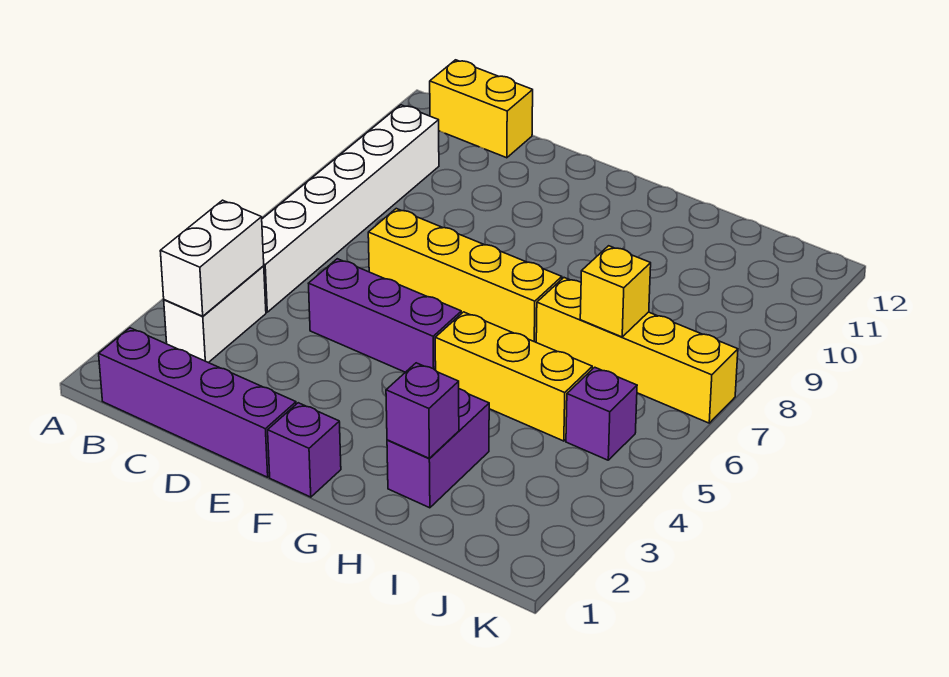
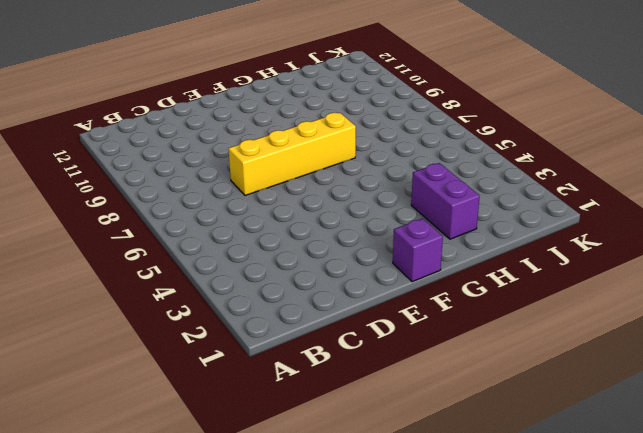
none -> purple 1x4 brick [99,328,296,477]
none -> white 1x2 brick [164,266,266,363]
none -> white 1x6 brick [262,105,439,312]

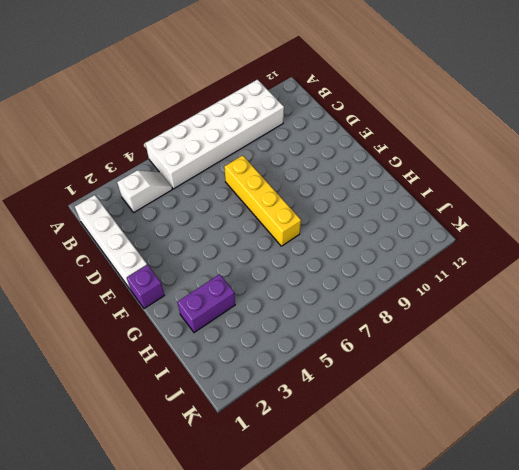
white 2x6 brick [145,80,284,189] -> white 1x6 brick [262,105,439,312]
white 1x4 brick [75,195,147,290] -> purple 1x4 brick [99,328,296,477]
white 1x2 slope [117,170,172,212] -> white 1x2 brick [164,266,266,363]
none -> yellow 1x2 brick [430,60,533,158]
none -> purple 1x3 brick [309,259,461,372]
none -> yellow 1x3 brick [435,312,592,441]

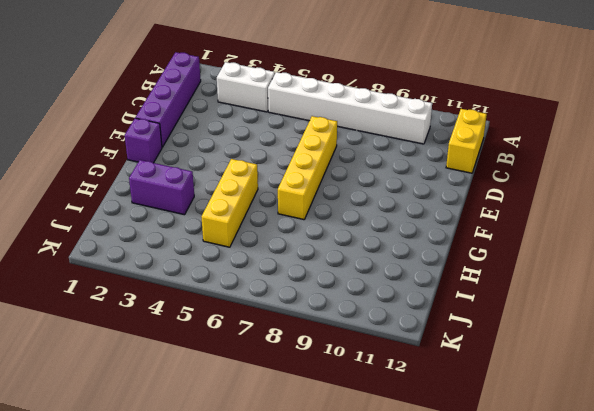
none -> purple 1x3 brick [309,259,461,372]
none -> yellow 1x4 brick [536,278,738,423]
none -> purple 1x1 brick [566,367,637,460]

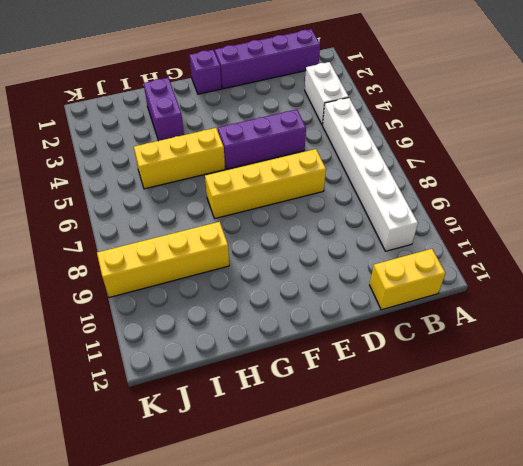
yellow 1x4 brick [97,222,229,298] -> yellow 1x4 brick moved to [536,278,738,423]
none -> purple 1x1 brick [566,367,637,460]
none -> white 1x2 brick [160,200,264,316]
none -> purple 1x1 brick [386,363,459,458]

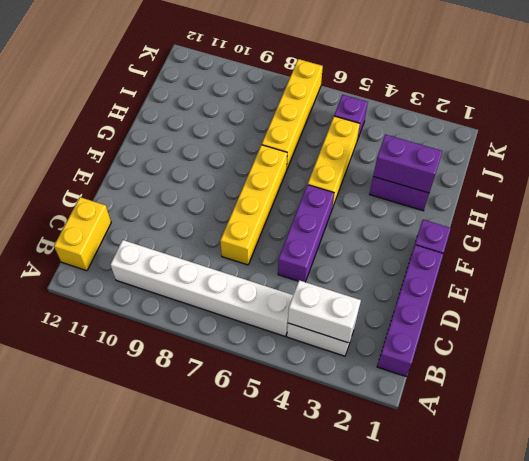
purple 1x2 brick [373,134,442,193] -> purple 1x1 brick [386,363,459,458]
none -> yellow 1x1 brick [580,246,651,337]

